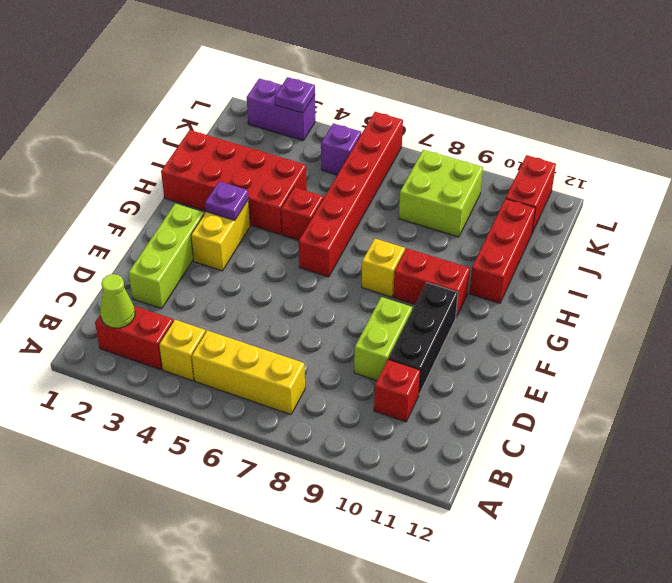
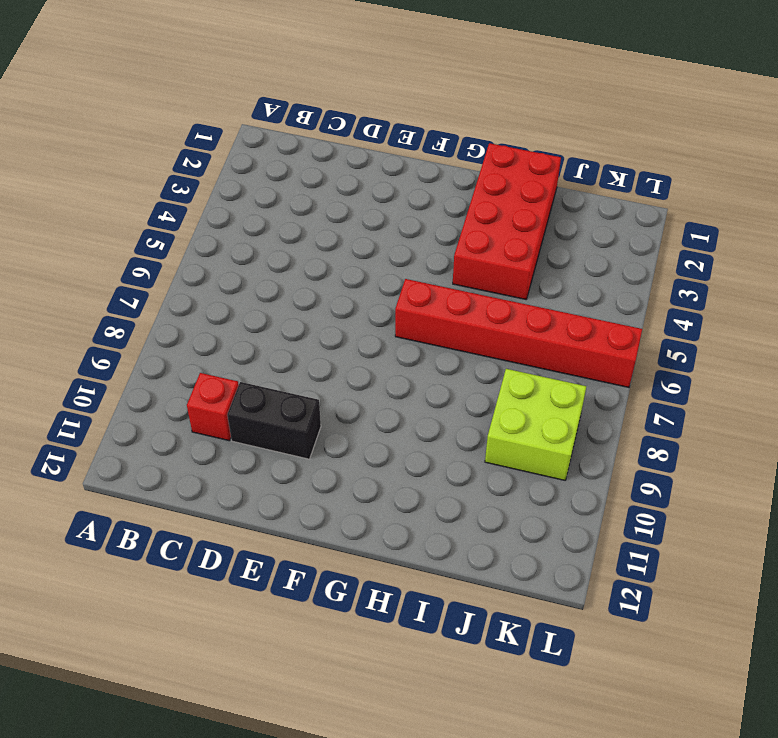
black 1x2 brick [227,382,321,459] -> black 1x3 brick [388,283,458,394]
none -> red 1x2 brick [95,306,173,370]
none -> yellow 1x1 brick [159,320,205,381]
none -> yellow 1x3 brick [192,331,305,415]

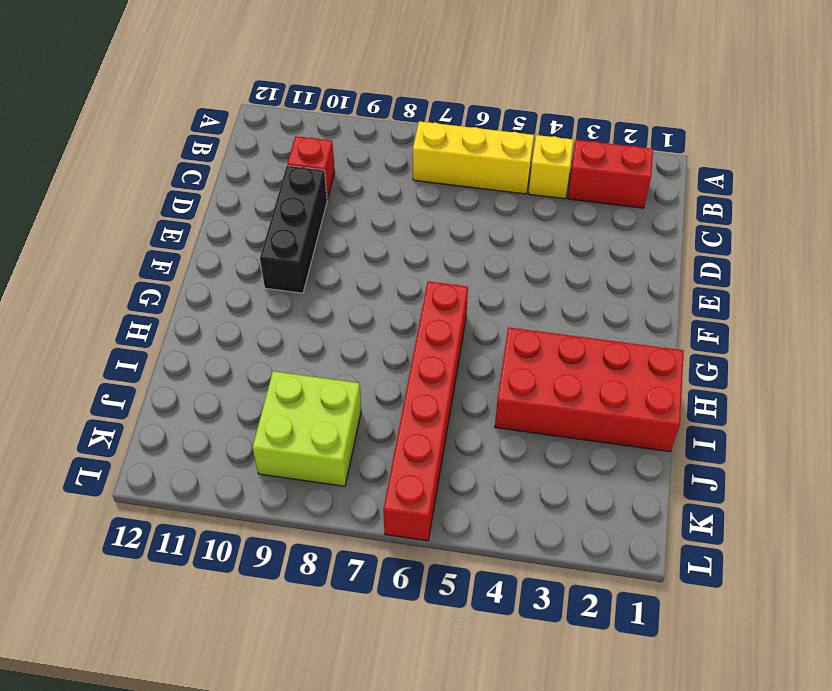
none -> lime 1x3 brick [129,204,204,309]
none -> lime 1x2 brick [354,297,412,381]
none -> yellow 1x2 brick [191,200,250,271]

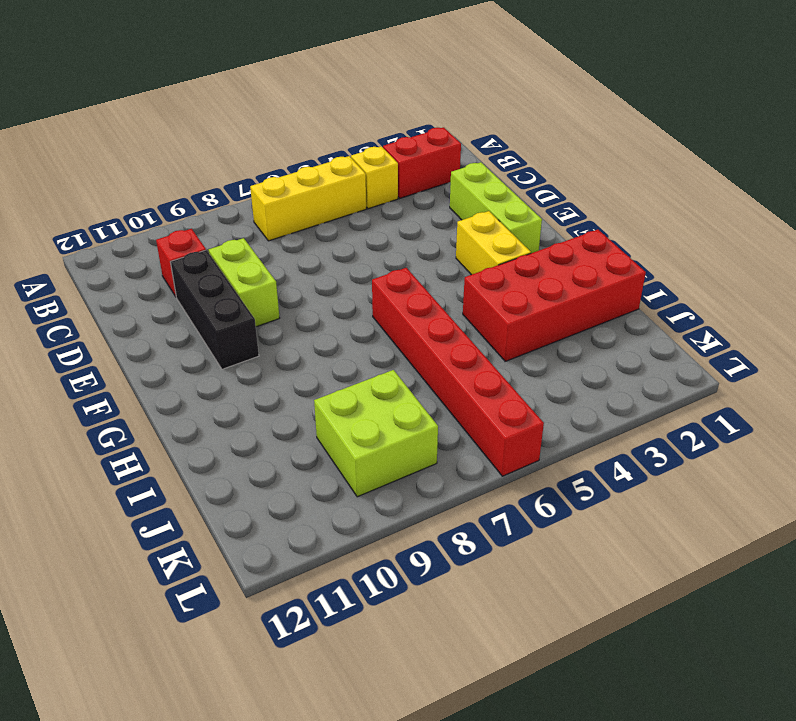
none -> yellow 1x1 brick [362,239,405,297]
none -> red 1x2 brick [393,249,470,317]
none -> red 1x1 brick [281,187,323,240]

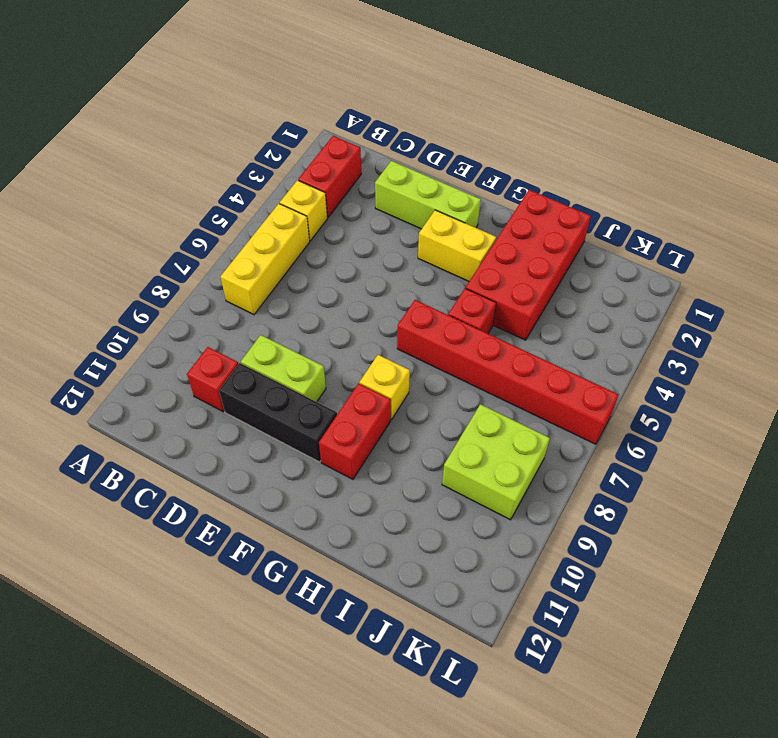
none -> red 1x3 brick [469,199,536,303]
none -> purple 1x1 brick [321,123,361,175]
none -> red 1x2 brick [506,155,556,233]

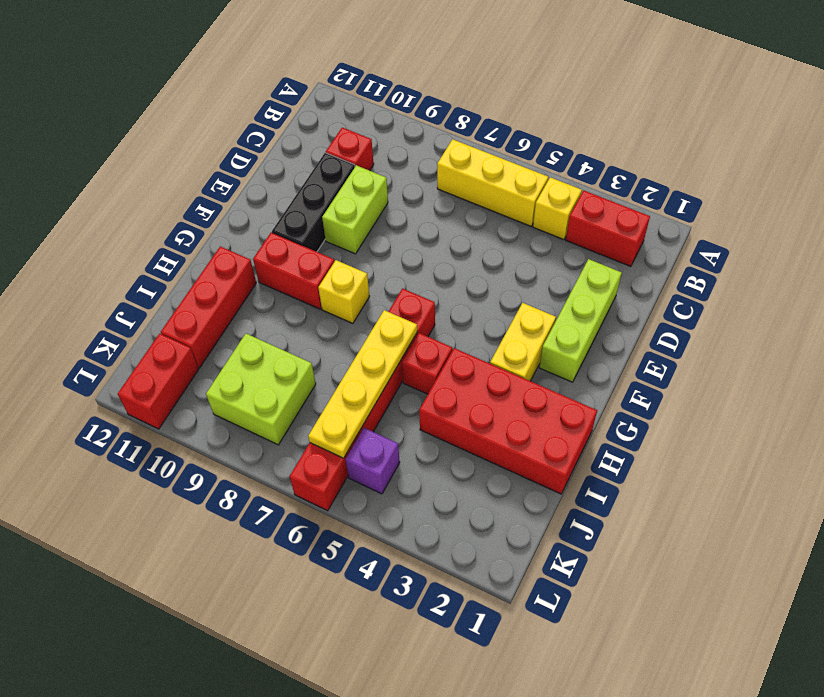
yellow 1x4 plate [308,310,417,458] -> none
none -> purple 1x2 brick [247,78,315,141]
none -> lime 1x1 cone [100,274,135,328]
none -> purple 1x1 plate [205,181,249,220]

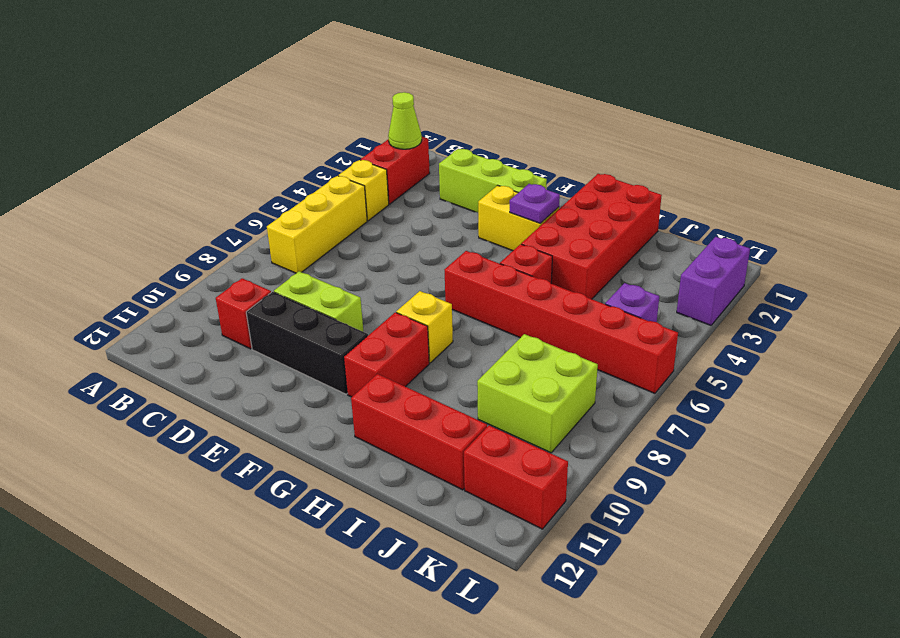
none -> purple 1x1 plate [275,77,315,113]

